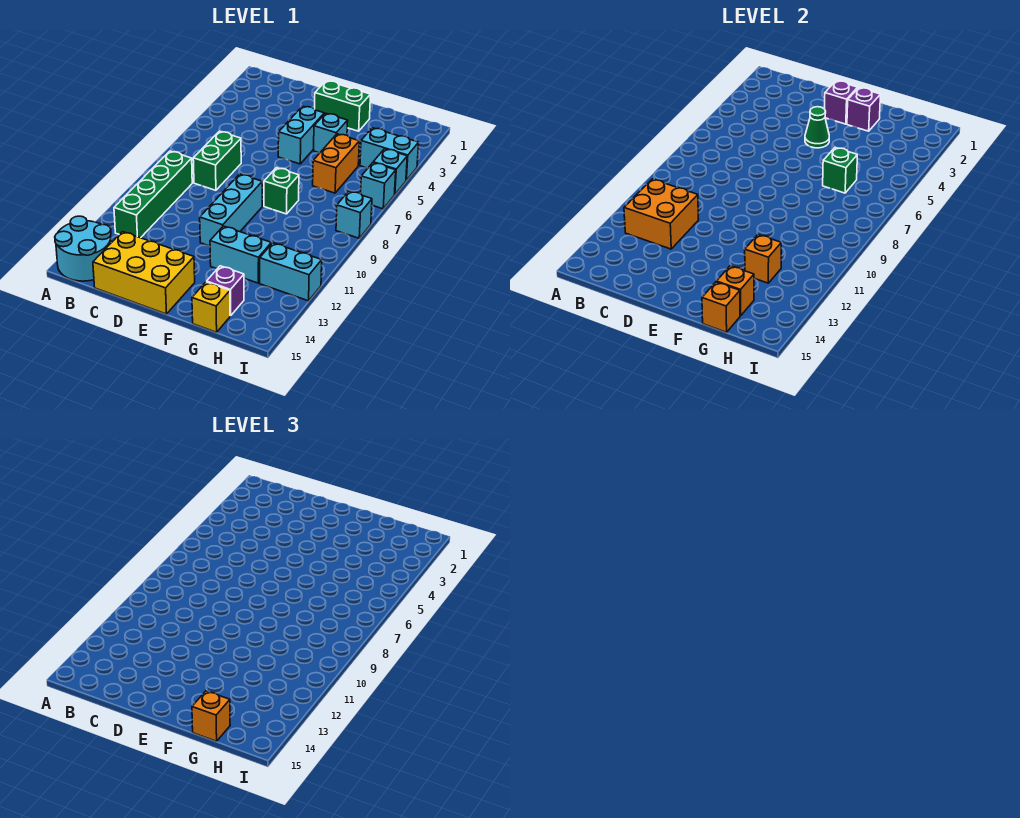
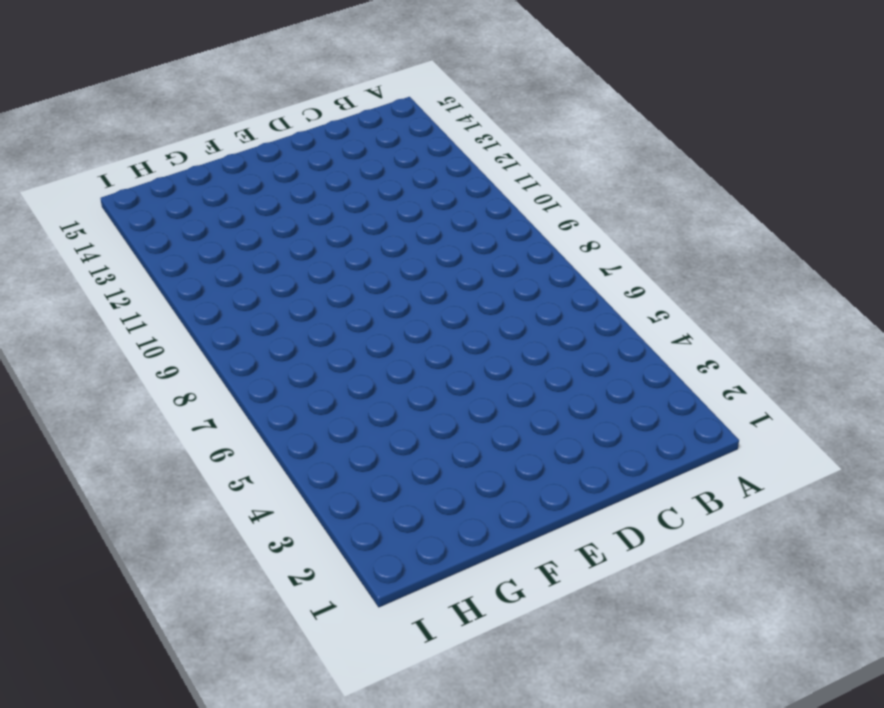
none -> cyan 2x2 round brick [55,216,111,281]
none -> green 1x4 brick [114,151,192,238]
none -> green 1x2 brick [193,131,241,190]

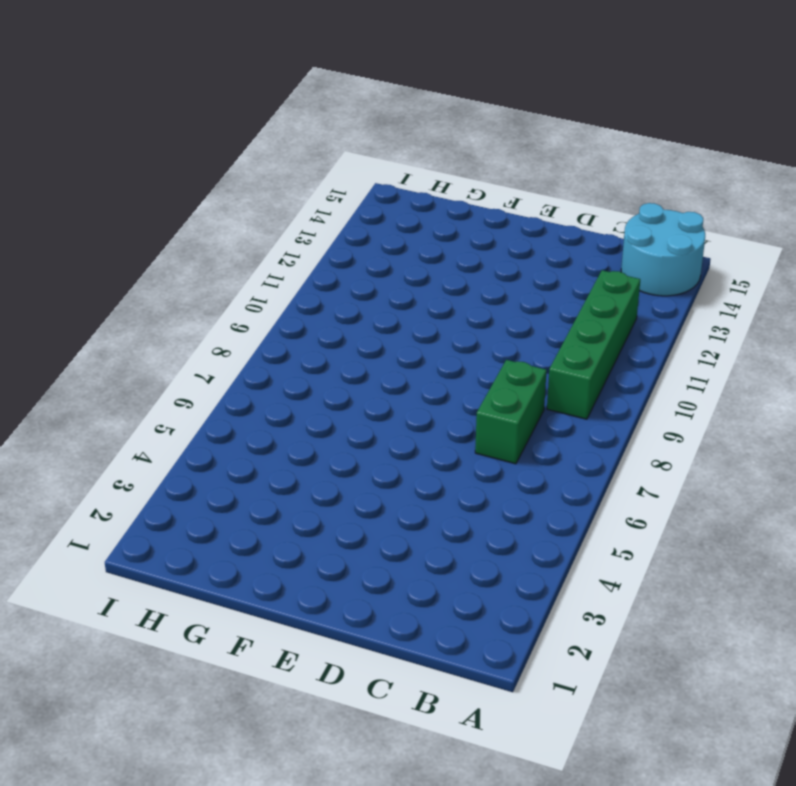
none -> yellow 2x3 brick [93,232,195,314]
none -> green 1x2 brick [315,81,371,131]
none -> cyan 1x2 brick [278,106,324,164]

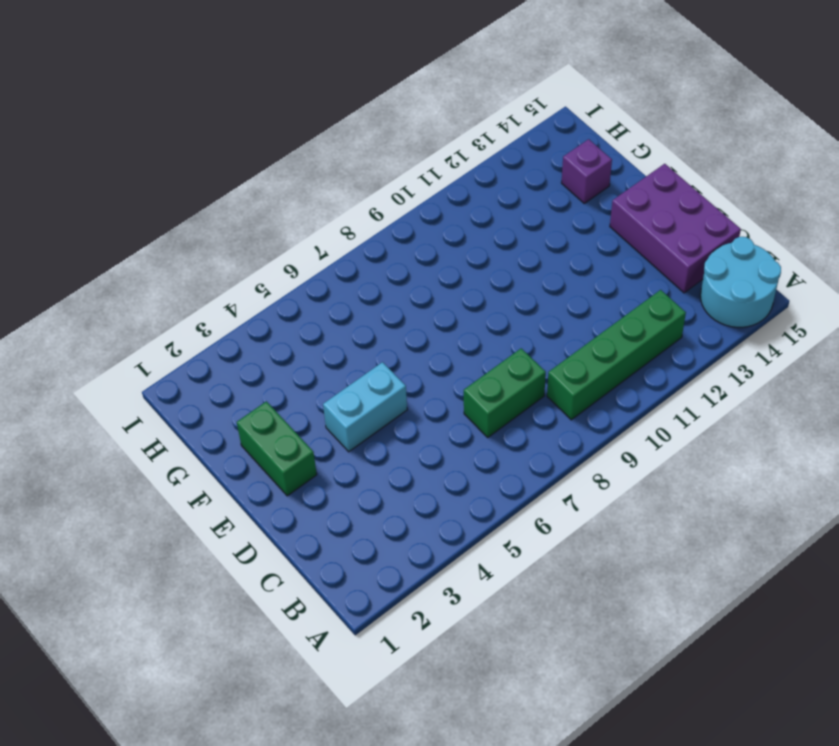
purple 2x3 brick [610,164,741,293] -> yellow 2x3 brick [93,232,195,314]
none -> cyan 1x3 brick [200,174,262,246]
none -> cyan 1x1 brick [314,113,348,153]
none -> green 1x1 brick [264,168,299,214]

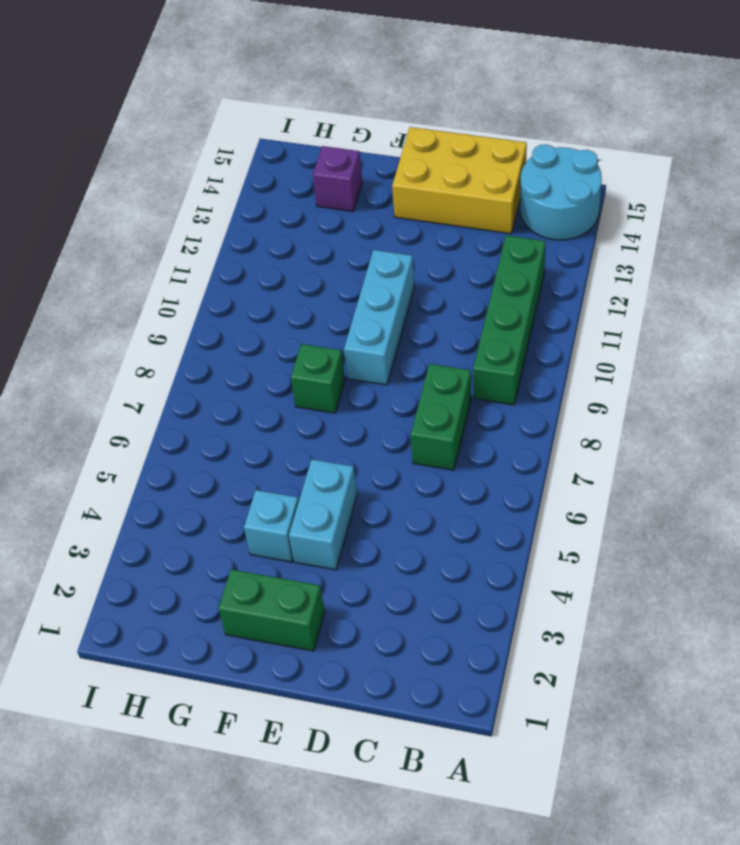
none -> cyan 1x2 brick [210,226,271,283]
none -> orange 1x2 brick [313,134,359,193]
none -> yellow 1x1 brick [192,282,230,332]

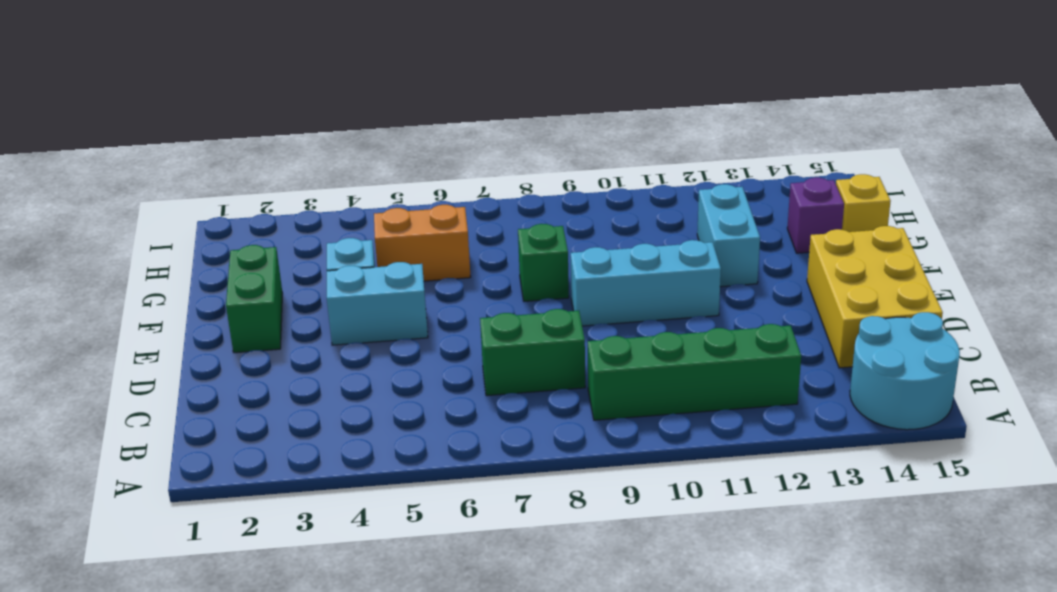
none -> cyan 1x2 brick [360,128,419,180]
none -> cyan 1x2 brick [260,243,322,301]
none -> cyan 1x1 brick [373,149,407,195]

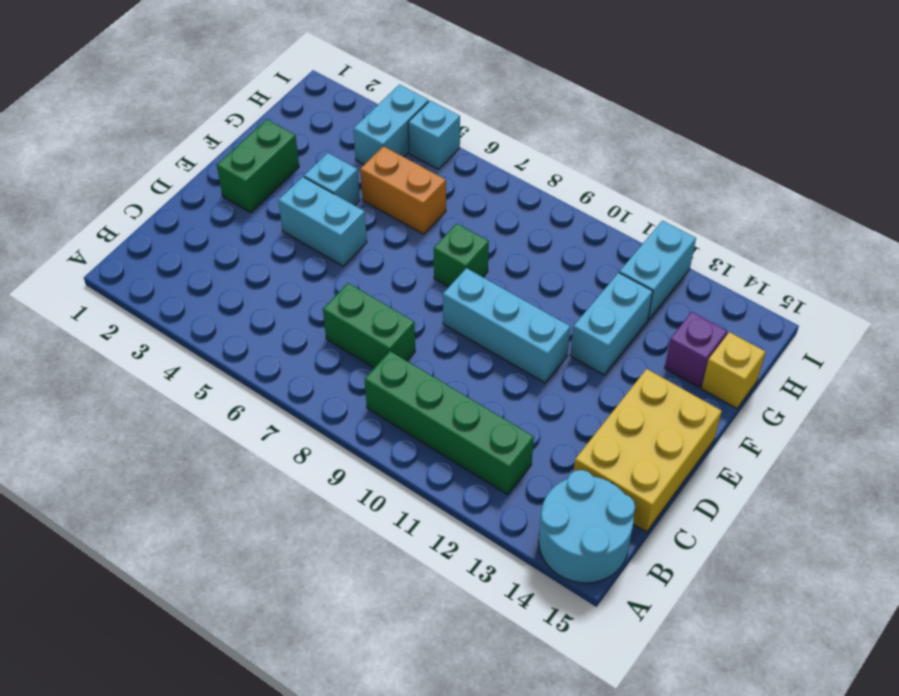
none -> cyan 1x1 brick [361,163,396,209]
none -> cyan 1x1 brick [336,191,372,238]
none -> orange 2x2 brick [624,179,699,249]

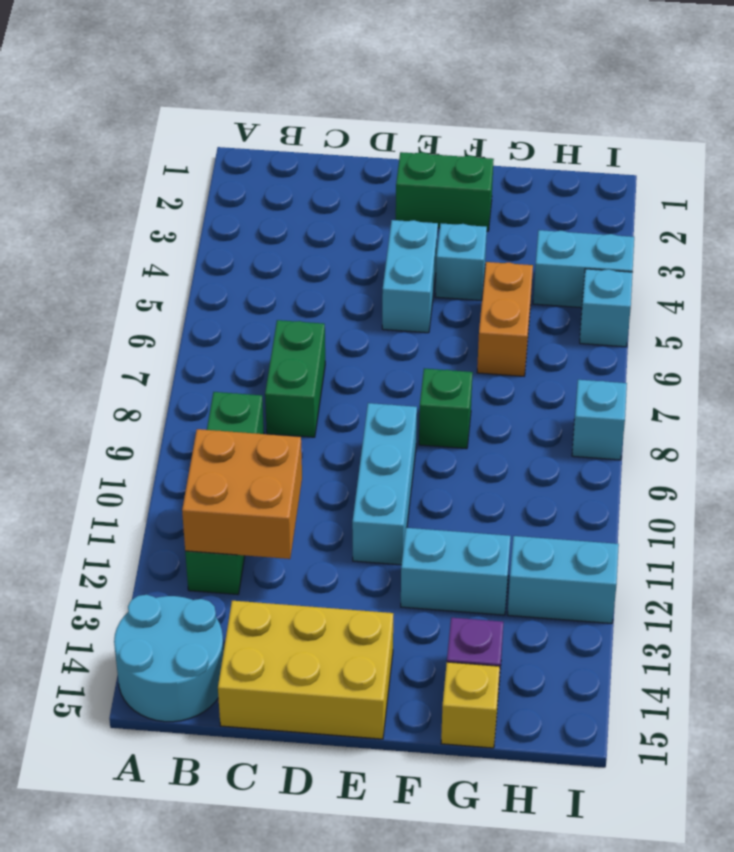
none -> cyan 1x1 brick [361,163,396,209]
none -> purple 1x1 brick [825,81,858,124]
none -> green 1x1 cone [805,107,829,148]

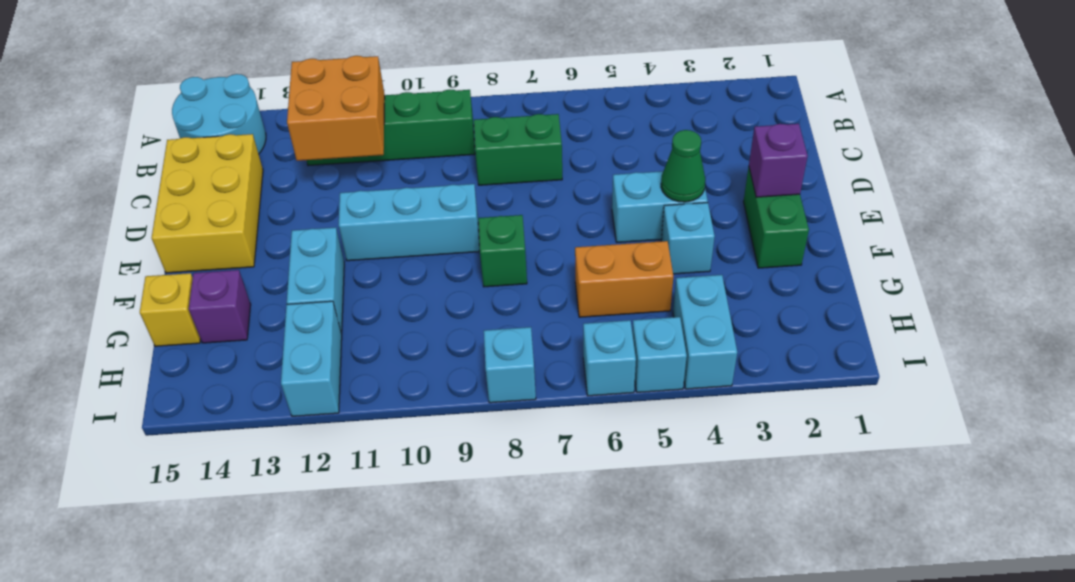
none -> purple 1x1 brick [847,88,881,131]
none -> green 1x1 brick [823,147,857,193]
none -> orange 1x1 brick [745,235,781,283]

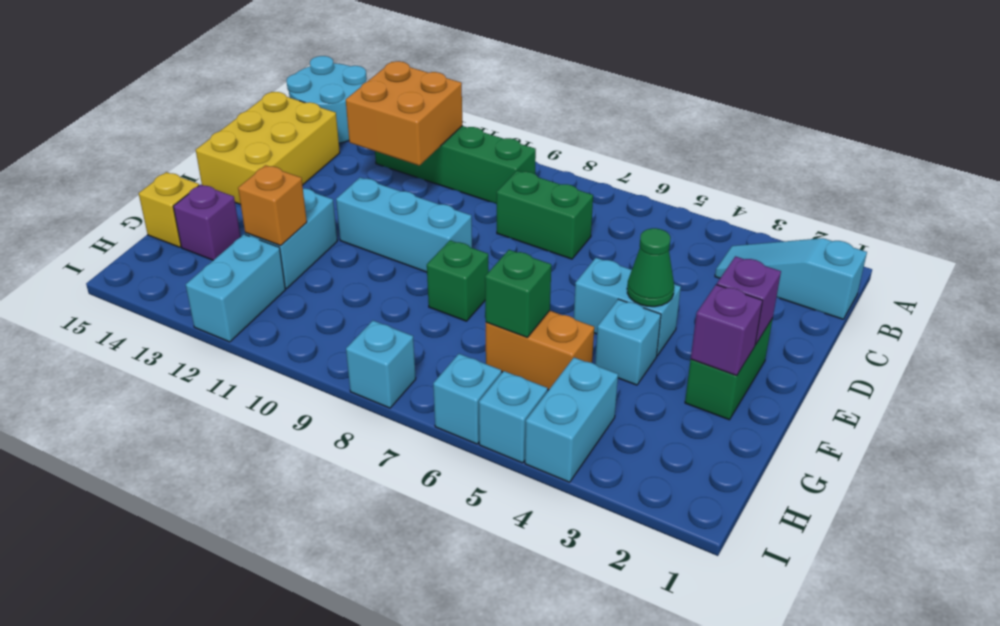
cyan 1x3 slope [715,238,867,319] -> none
none -> orange 1x1 brick [717,266,754,316]
none -> orange 1x1 brick [702,282,740,332]
none -> orange 1x1 brick [192,691,230,741]

